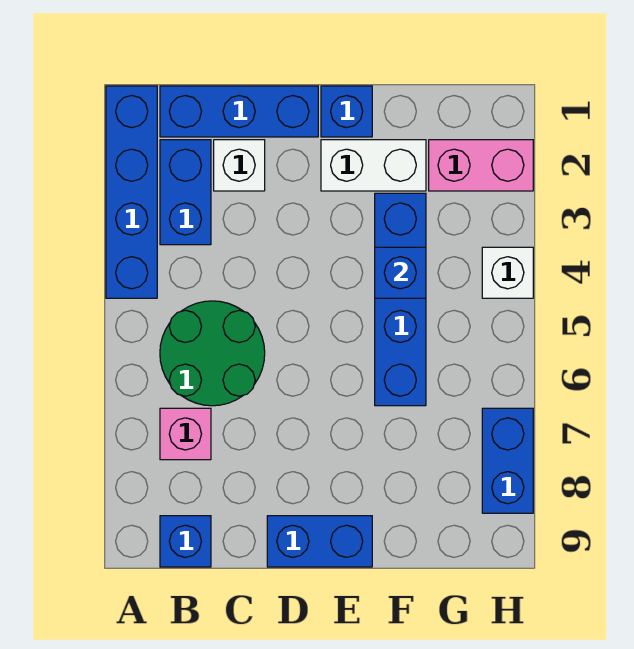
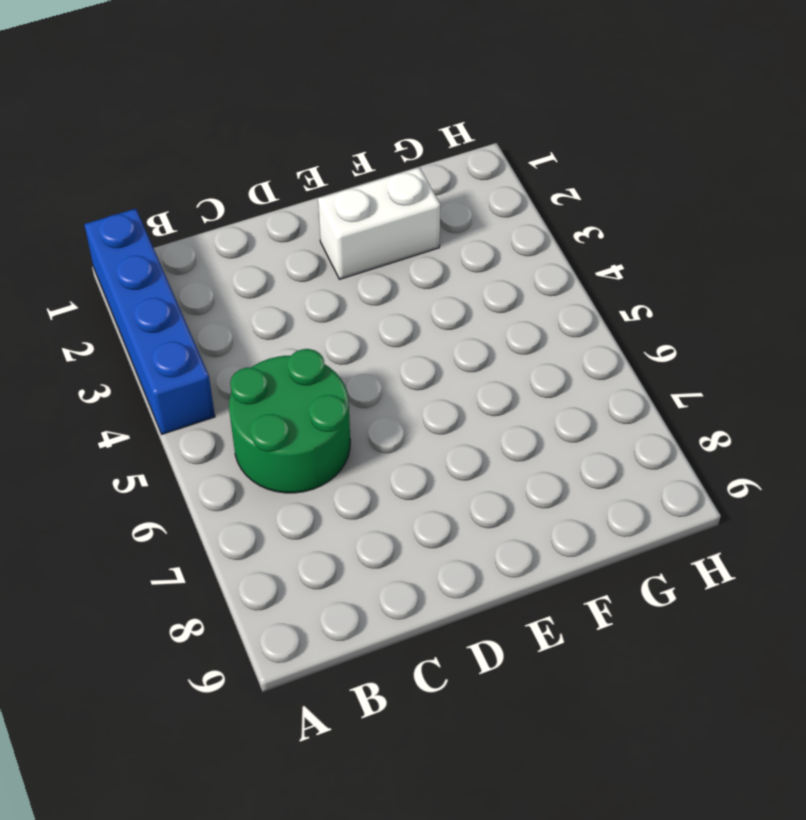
none -> blue 1x3 brick [160,86,318,137]
none -> blue 1x2 brick [160,140,211,245]
none -> pink 1x1 brick [160,408,211,460]

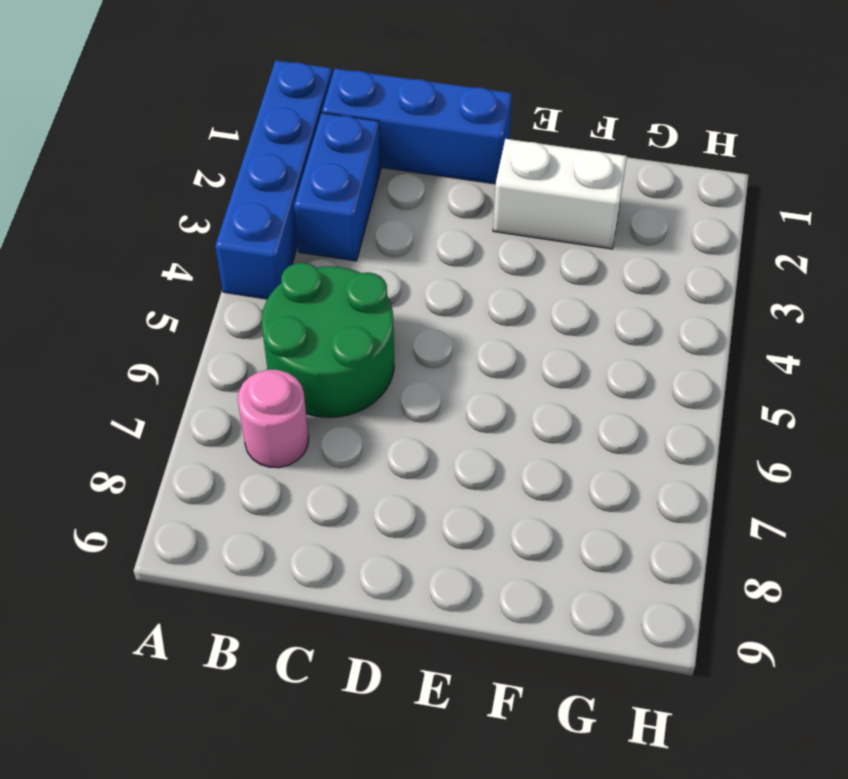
pink 1x1 round brick [238,370,309,468] -> pink 1x1 brick [160,408,211,460]
none -> blue 1x1 brick [160,516,211,567]
none -> white 1x1 brick [214,140,265,191]
none -> blue 1x2 brick [267,516,372,567]

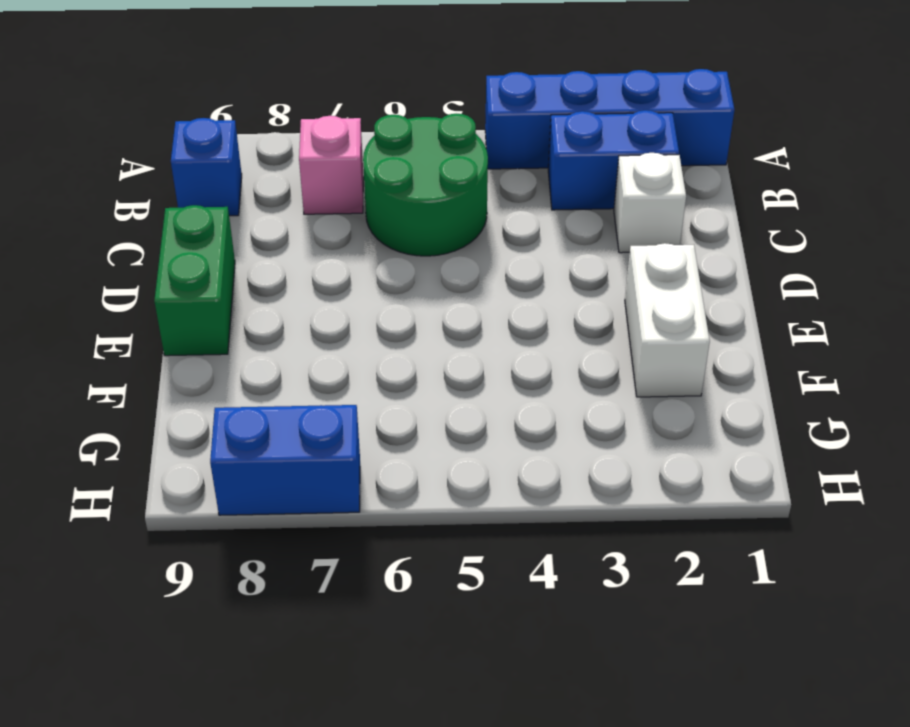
green 1x2 brick [154,205,235,356] -> blue 1x2 brick [267,516,372,567]
none -> blue 1x3 brick [160,86,318,137]
none -> blue 1x1 brick [321,86,372,137]
none -> blue 1x4 brick [375,193,426,406]

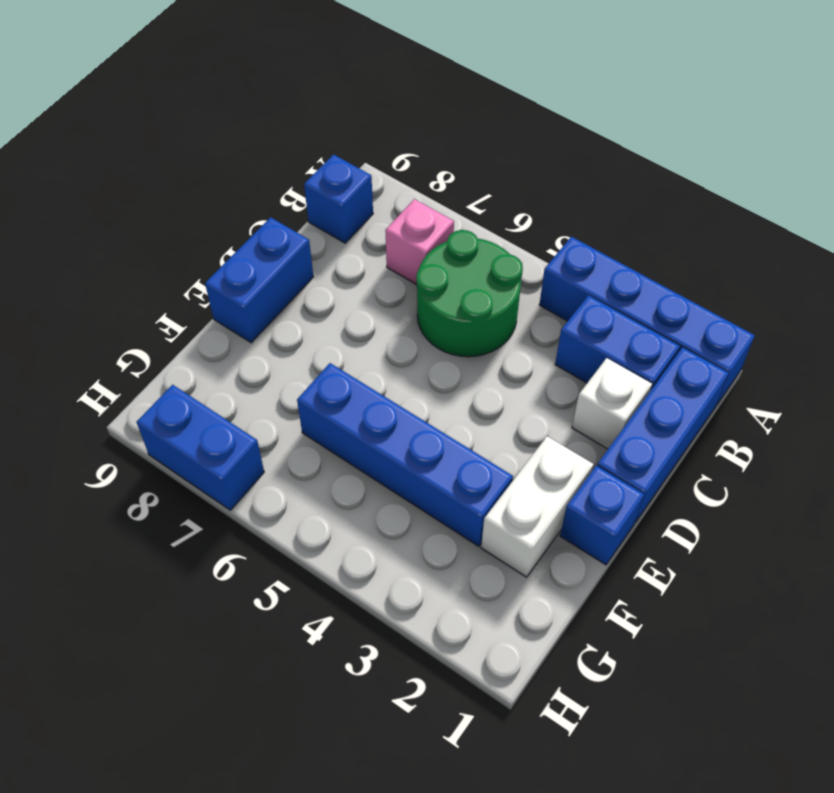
none -> pink 1x2 brick [429,140,533,191]
none -> white 1x1 brick [482,247,533,298]
none -> blue 1x1 brick [375,247,426,298]

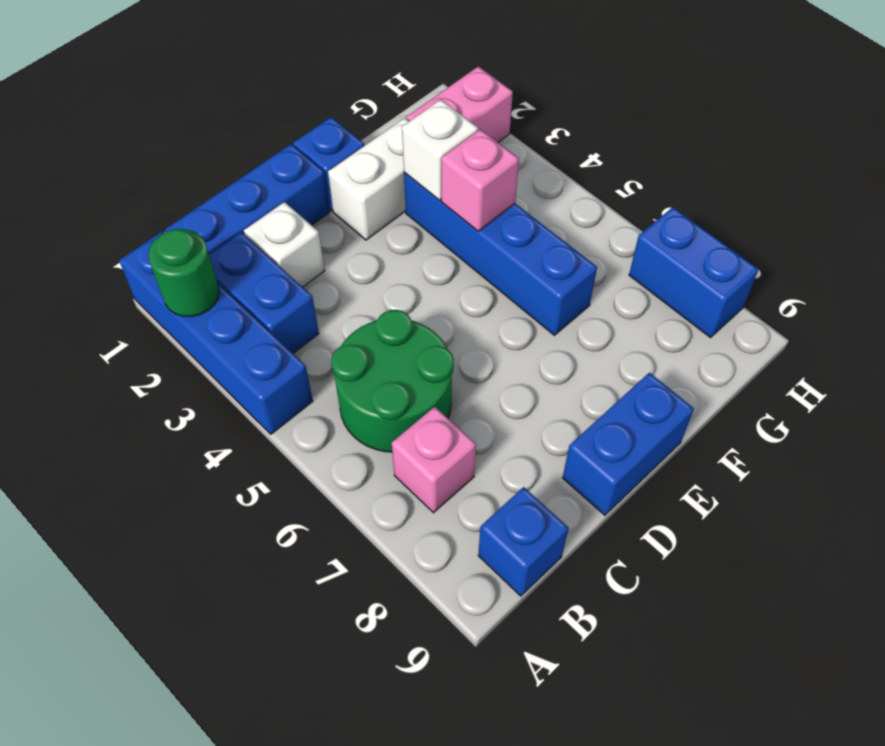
green 1x1 round brick [148,229,219,317] -> none
white 1x1 brick [402,100,478,200] -> white 1x1 brick moved to [482,247,533,298]
pink 1x1 brick [441,129,519,231] -> blue 1x1 brick [375,247,426,298]

